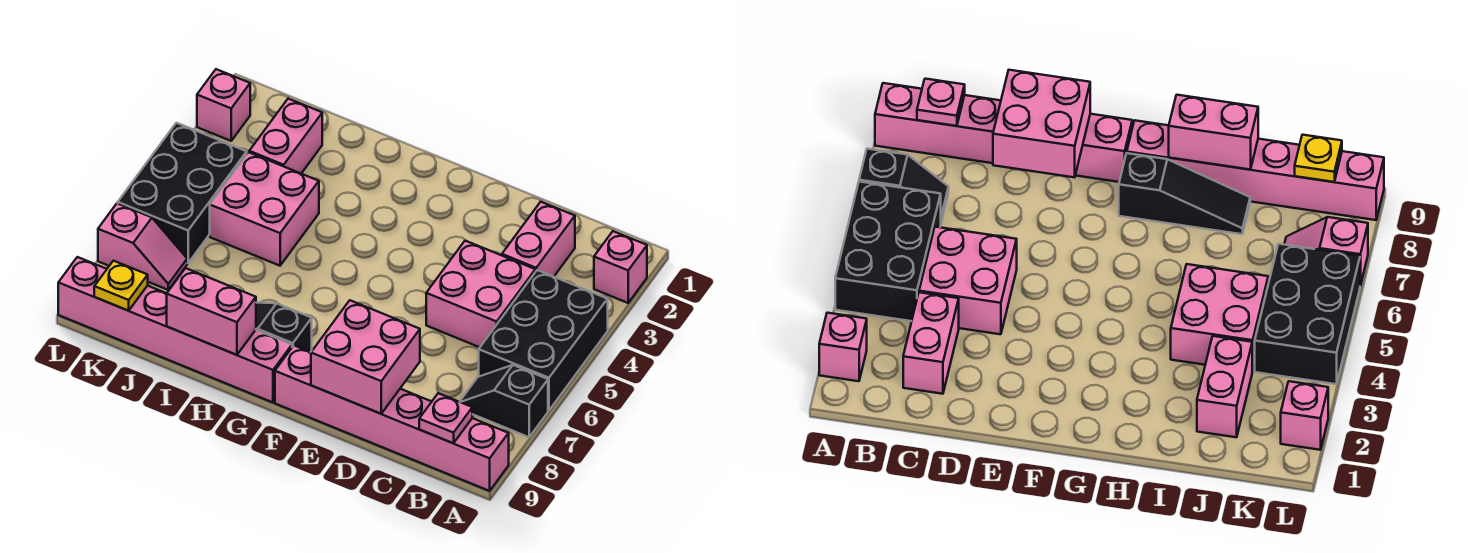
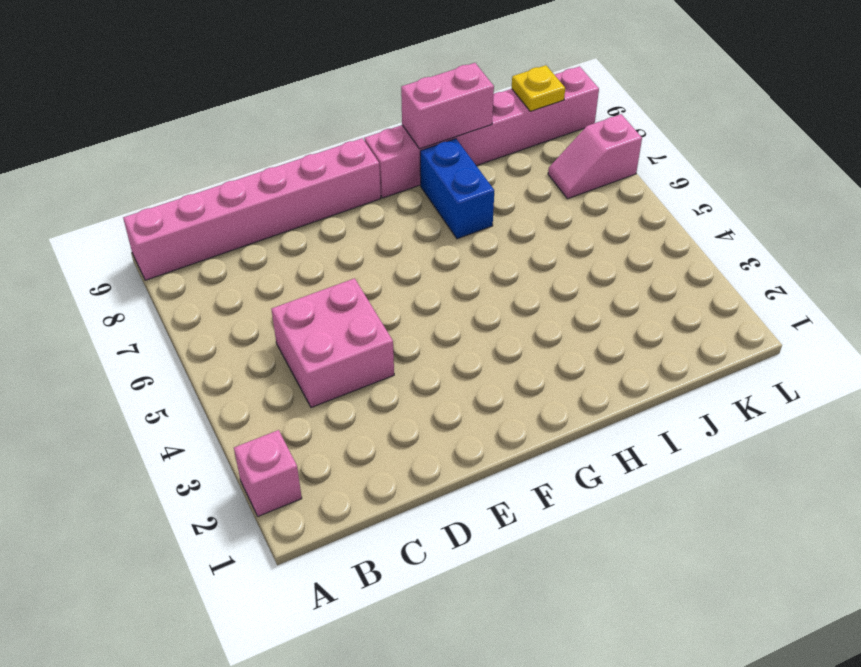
blue 1x2 brick [420,139,494,239] -> black 1x3 slope [256,303,312,352]
none -> black 2x3 brick [479,270,608,410]
none -> black 1x2 slope [460,365,548,437]
none -> pink 1x2 brick [502,202,575,277]

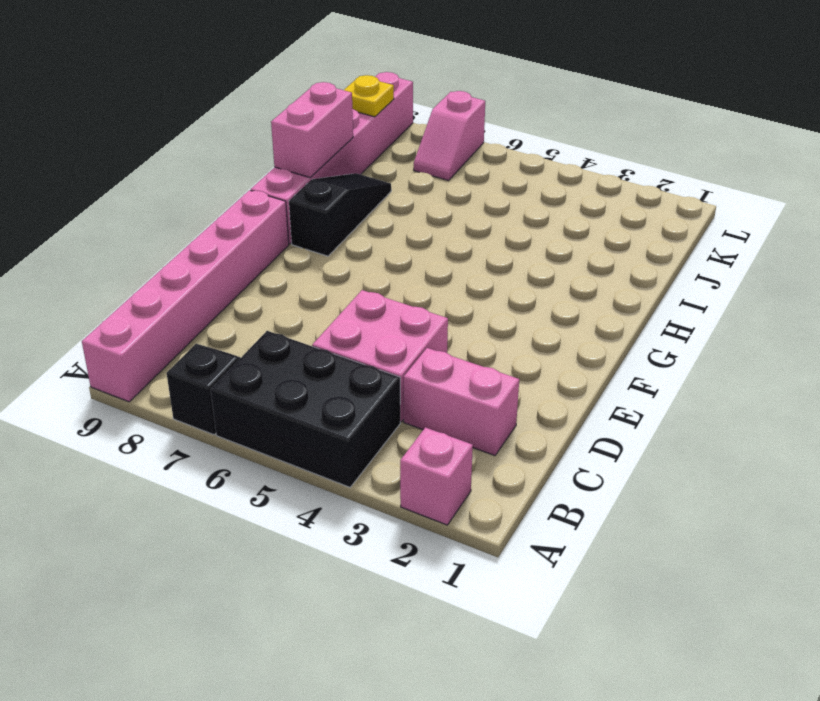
none -> pink 2x2 brick [210,152,319,266]
none -> pink 1x2 brick [249,99,322,173]
none -> black 2x3 brick [118,123,247,263]

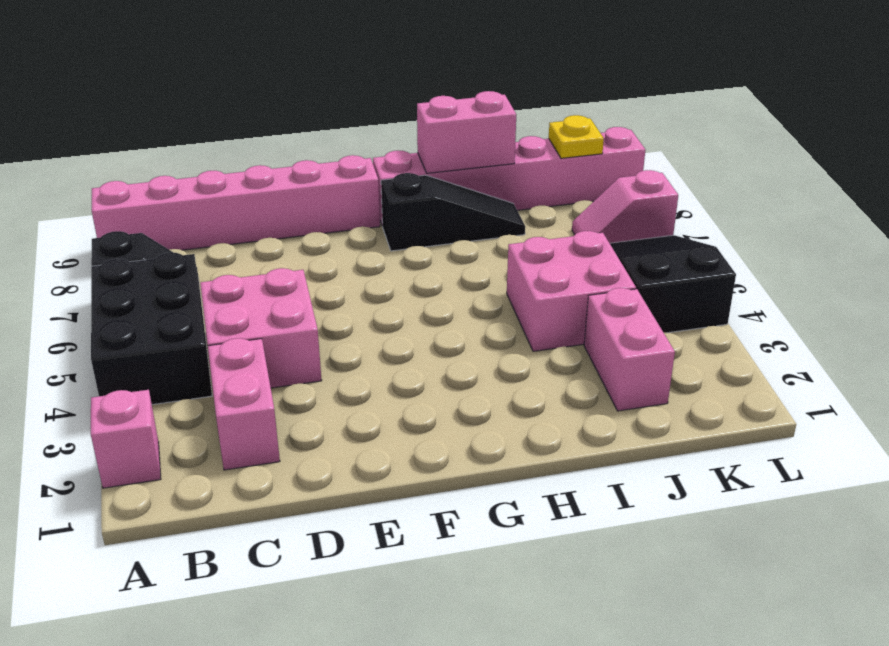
black 2x3 slope [610,235,736,333] -> black 2x3 brick [118,123,247,263]
none -> pink 1x1 brick [197,69,250,141]
none -> pink 1x1 plate [419,393,472,443]
none -> pink 2x2 brick [311,300,420,414]

